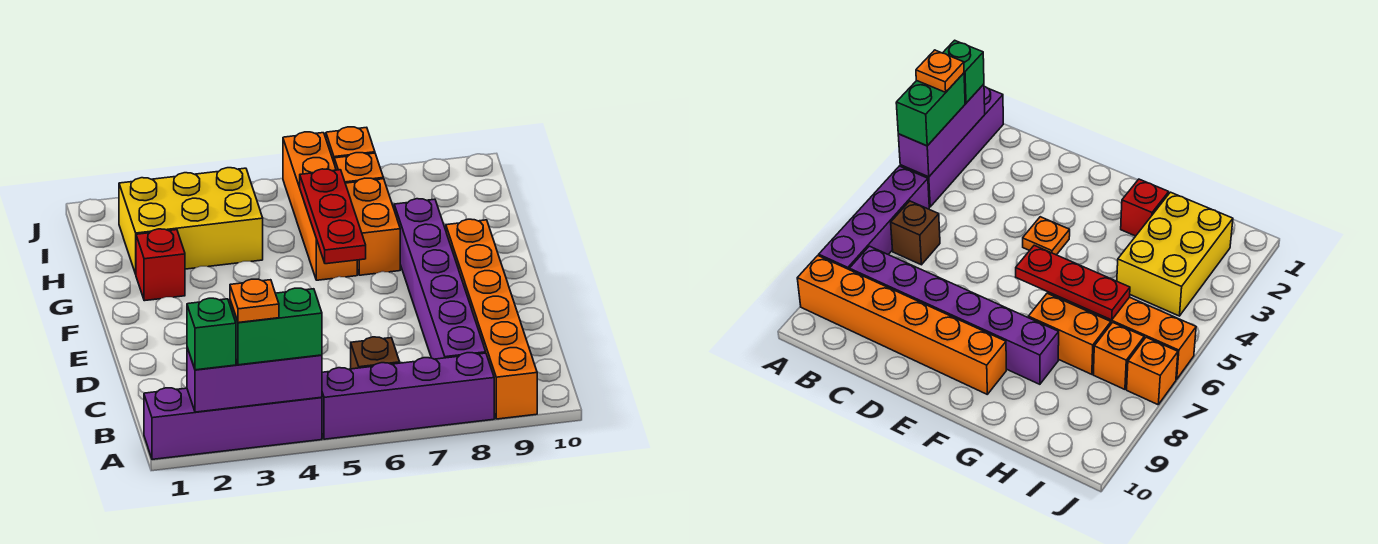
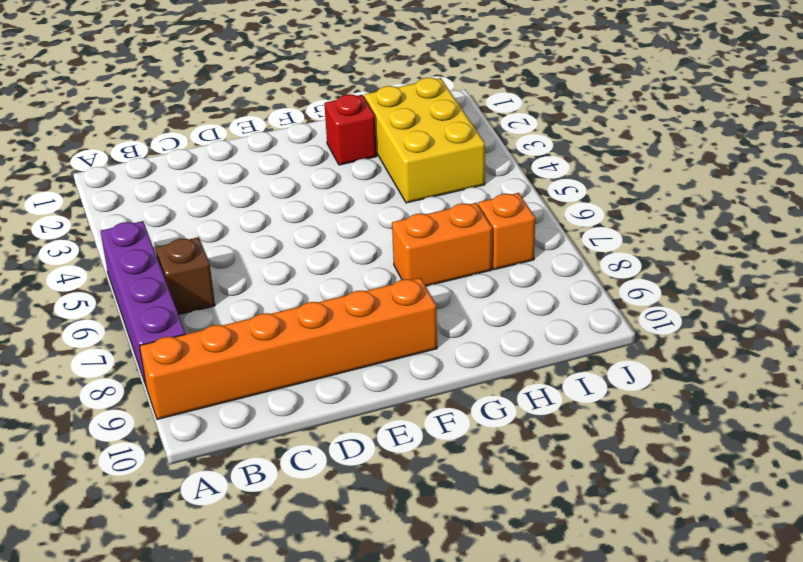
none -> purple 1x4 brick [144,388,322,459]
none -> purple 1x6 brick [394,199,486,359]
none -> orange 1x1 plate [1023,217,1070,255]

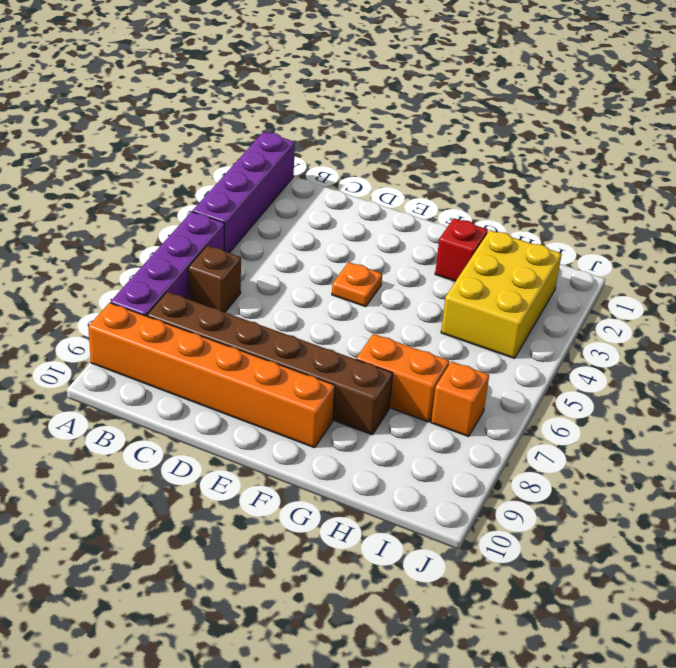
brown 1x6 brick [147,292,393,435] -> purple 1x6 brick [394,199,486,359]
none -> orange 1x4 brick [283,132,357,280]
none -> orange 1x1 brick [326,127,375,162]
none -> purple 1x3 brick [187,348,322,412]

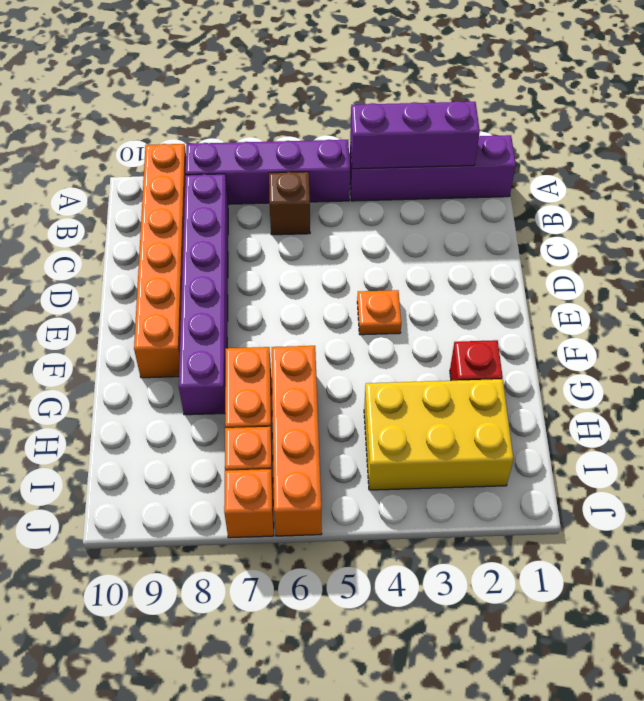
none -> red 1x3 plate [300,169,366,264]
none -> green 1x1 brick [187,298,236,370]
none -> green 1x2 brick [230,288,322,365]

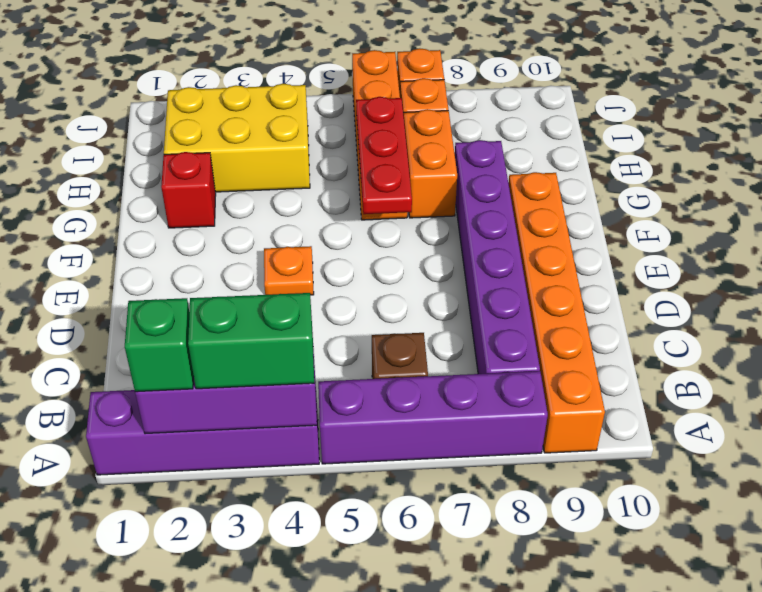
none -> orange 1x1 plate [230,279,279,323]

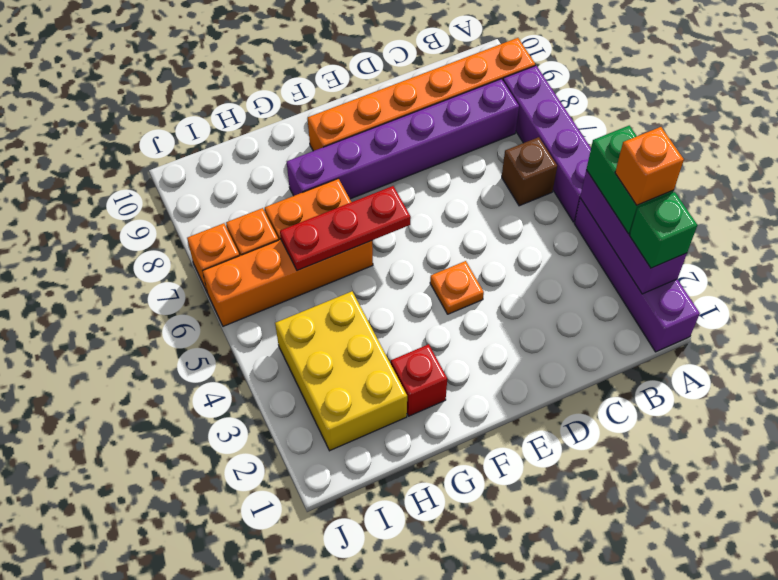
orange 1x1 brick [615,127,684,205] -> orange 1x1 plate [230,279,279,323]

